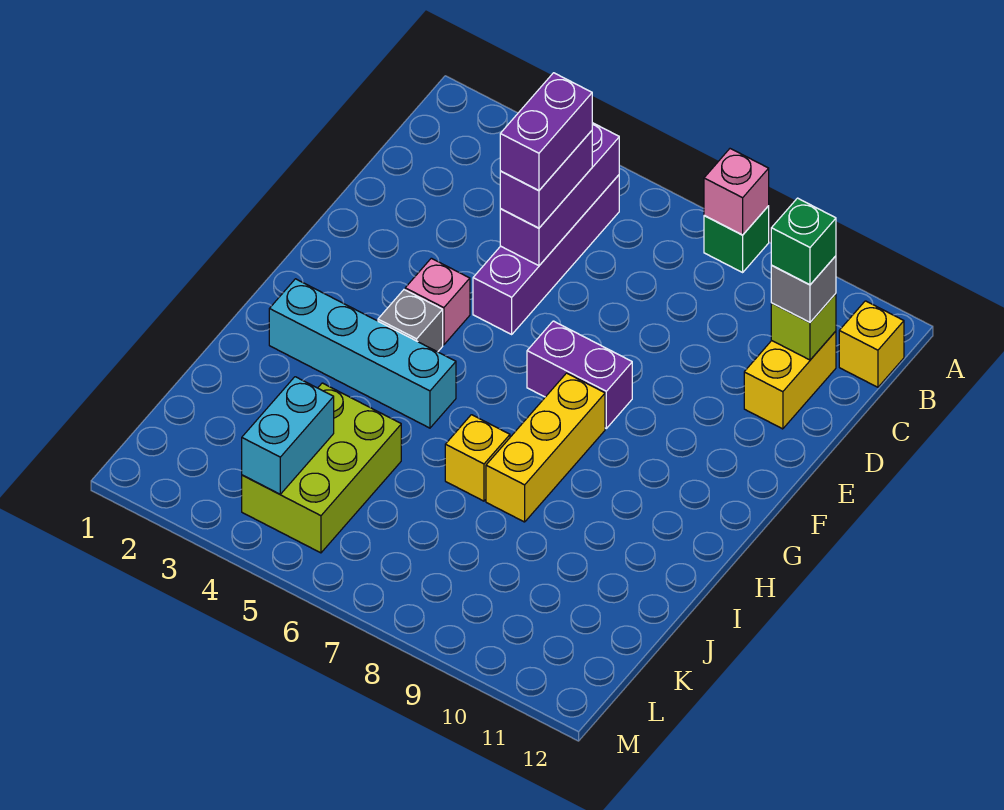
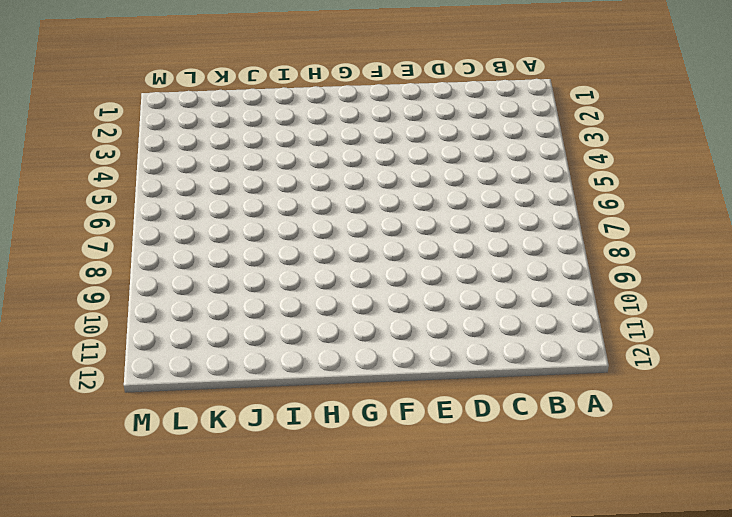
none -> green 1x1 brick [704,206,769,272]
none -> purple 1x4 brick [473,175,619,334]
none -> yellow 1x1 brick [839,301,904,387]

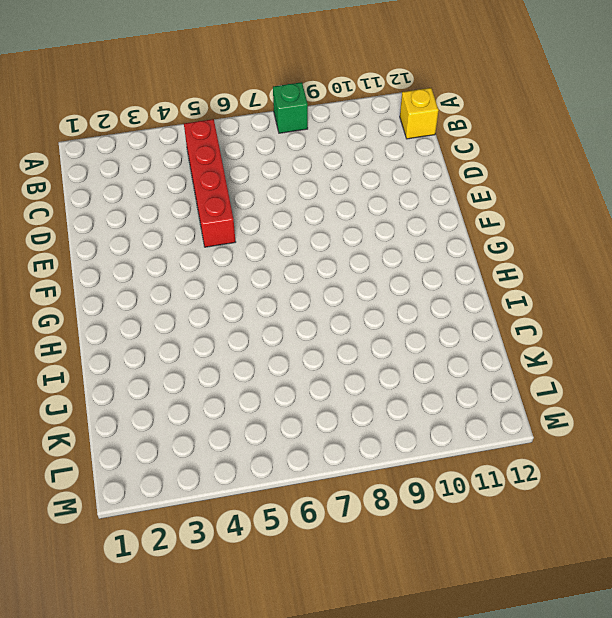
red 1x4 brick [184,119,235,247] -> purple 1x4 brick [473,175,619,334]
none -> yellow 1x2 brick [744,331,836,429]
none -> pink 1x1 brick [405,258,470,345]
none -> purple 1x2 brick [527,321,632,428]

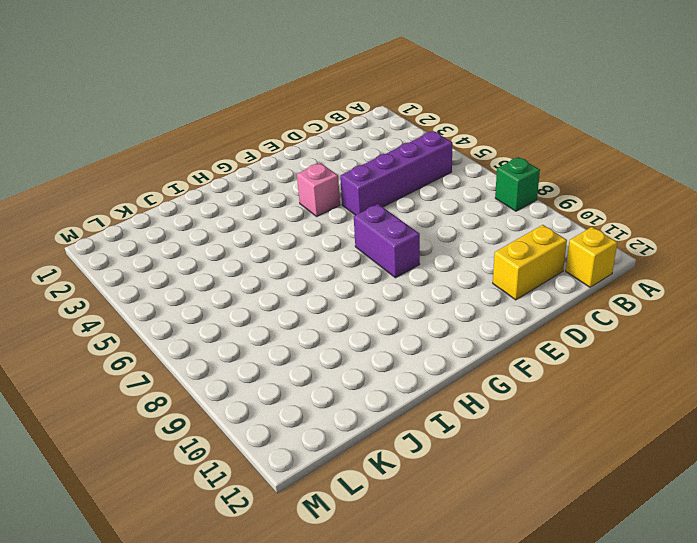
none -> grey 1x1 brick [378,290,443,352]
none -> yellow 1x3 brick [486,373,605,522]
none -> cyan 1x4 brick [269,279,456,428]

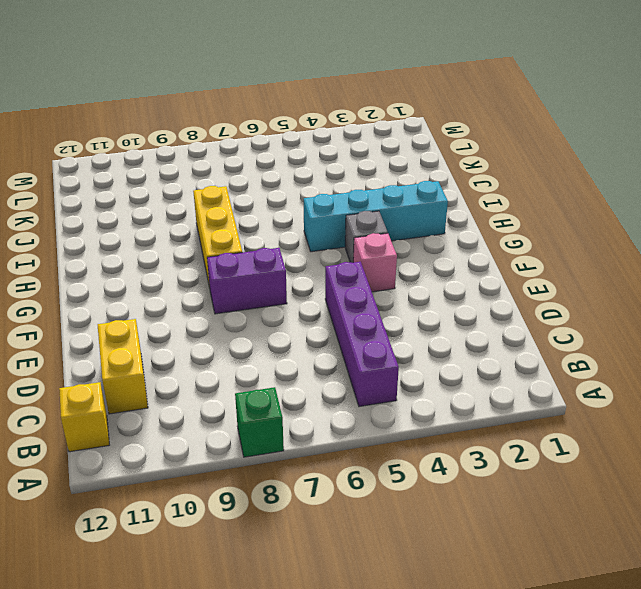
none -> yellow 1x1 brick [445,415,510,501]
none -> lime 2x3 brick [242,383,401,553]
none -> pink 1x1 brick [704,149,769,235]

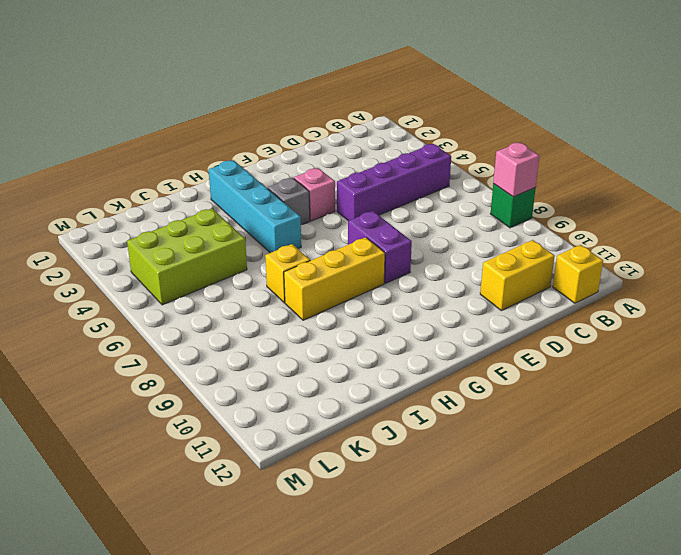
none -> purple 1x3 brick [500,123,619,266]
none -> lime 1x1 brick [771,294,836,360]
none -> cyan 1x2 brick [242,377,334,494]

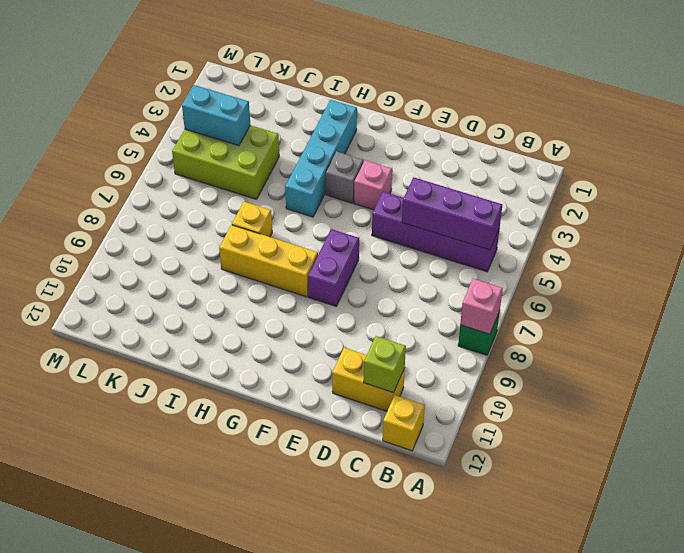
none -> purple 1x2 brick [500,131,592,228]
none -> grey 1x1 brick [771,256,836,322]
none -> purple 1x2 brick [500,73,592,191]

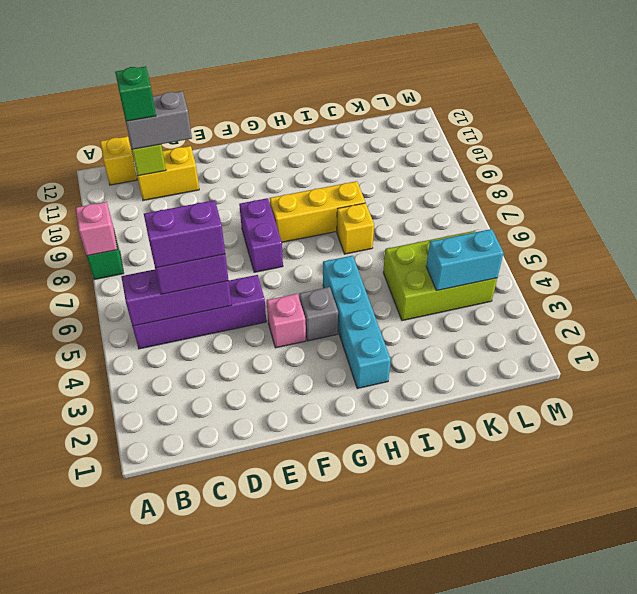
grey 1x2 brick [126,91,192,149] -> grey 1x1 brick [771,256,836,322]

